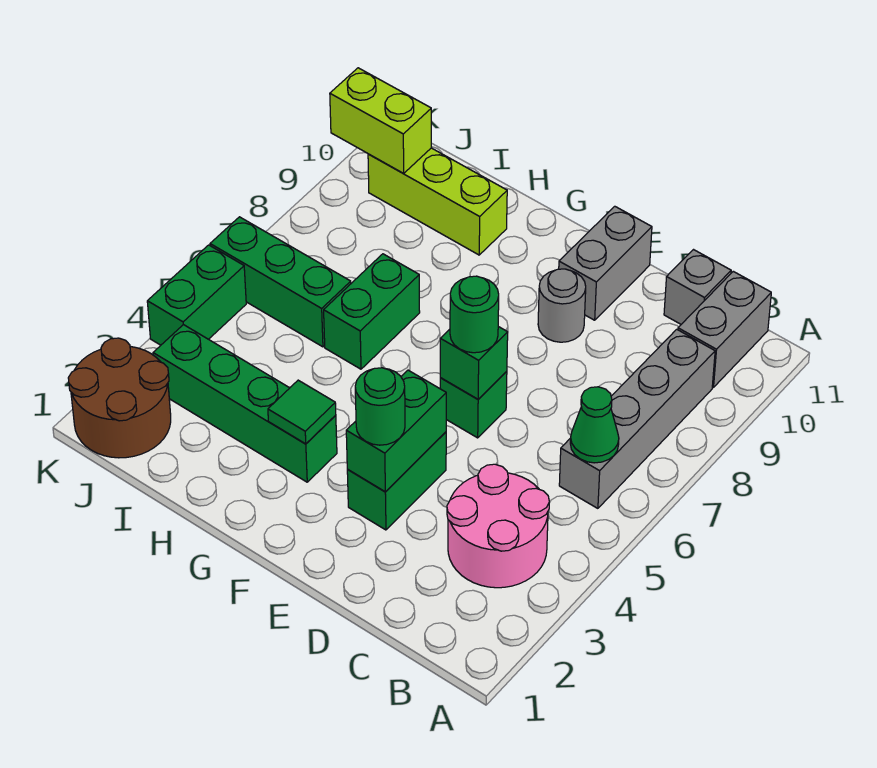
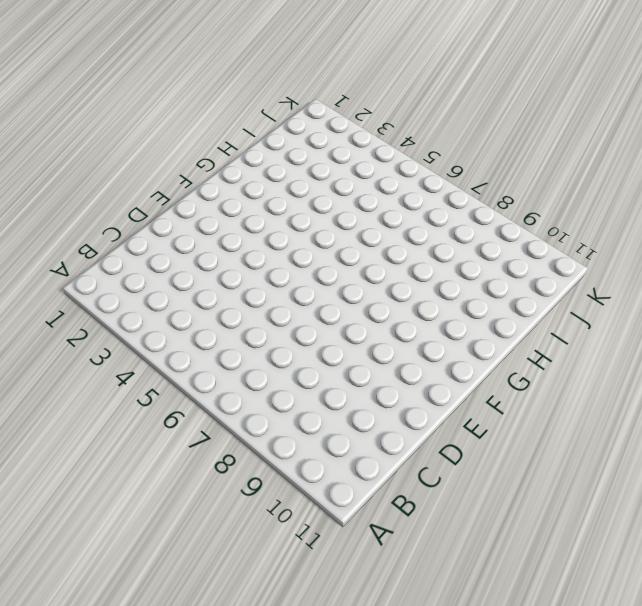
none -> pink 2x2 round brick [447,464,549,588]
none -> grey 1x4 brick [559,329,715,508]
none -> grey 1x2 brick [678,271,771,388]

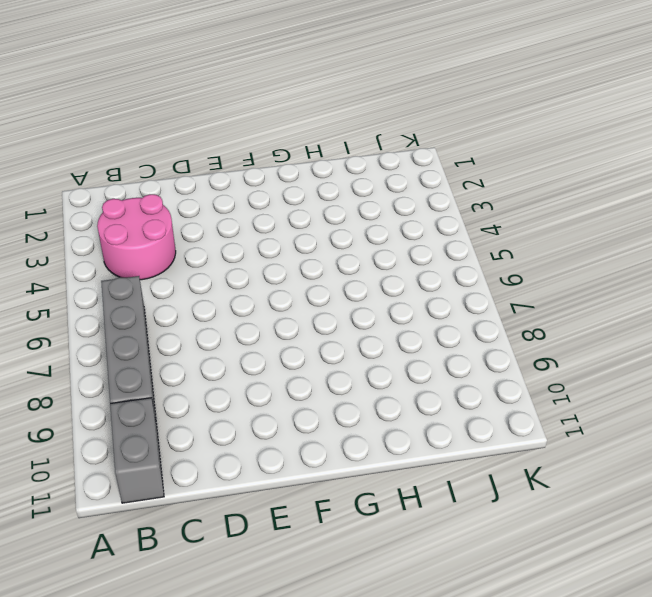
none -> grey 1x1 brick [664,250,731,324]
none -> green 1x2 brick [347,432,446,530]
none -> green 1x1 brick [440,371,507,438]

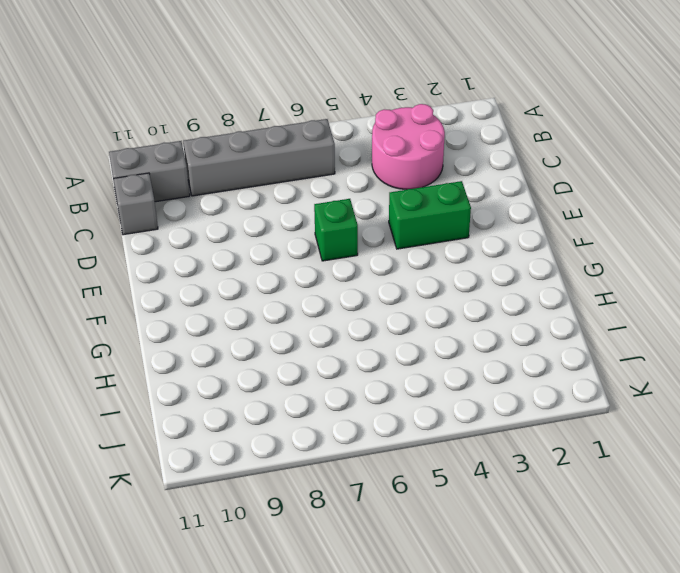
none -> grey 1x1 round brick [538,269,586,342]
none -> grey 1x2 brick [559,206,652,320]
none -> green 1x4 brick [153,325,337,482]

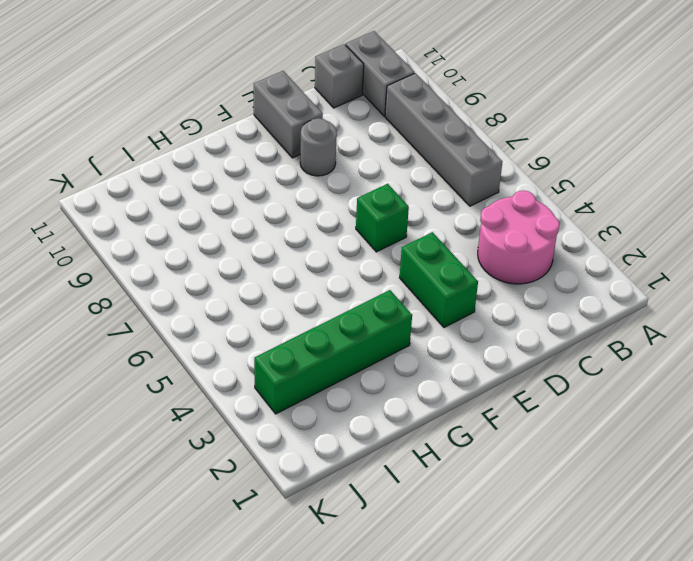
none -> green 1x2 brick [324,254,420,369]
none -> lime 1x3 brick [368,148,507,255]
none -> green 1x3 brick [210,217,351,347]

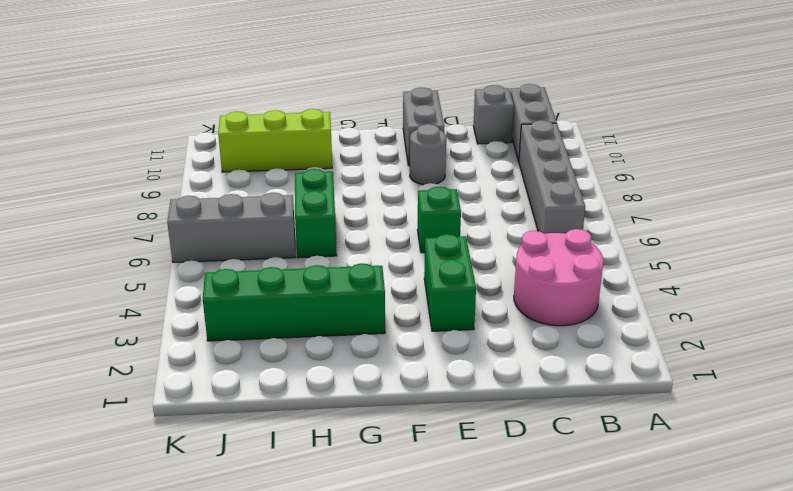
grey 1x3 brick [167,193,295,263] -> green 1x3 brick [210,217,351,347]
none -> brown 2x2 round brick [68,338,171,458]
none -> green 1x2 brick [147,245,246,345]
none -> green 1x1 cone [570,387,619,463]

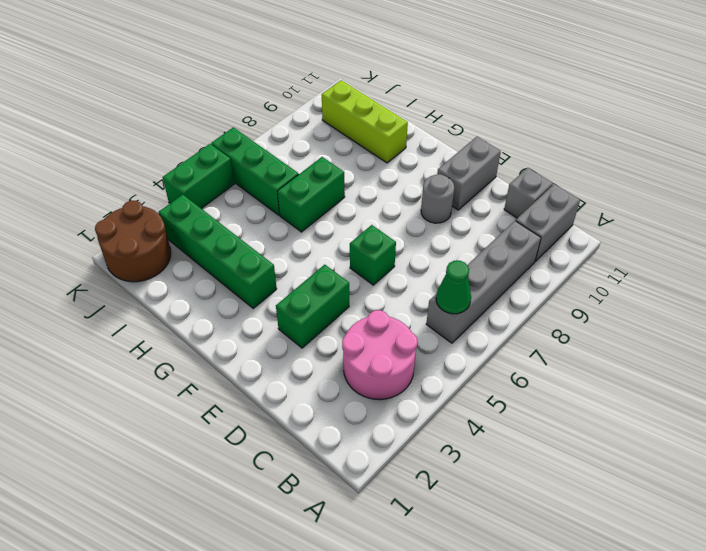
none -> green 1x2 brick [346,370,446,492]
none -> green 1x1 brick [440,327,508,399]
none -> green 1x1 tile [268,380,336,444]

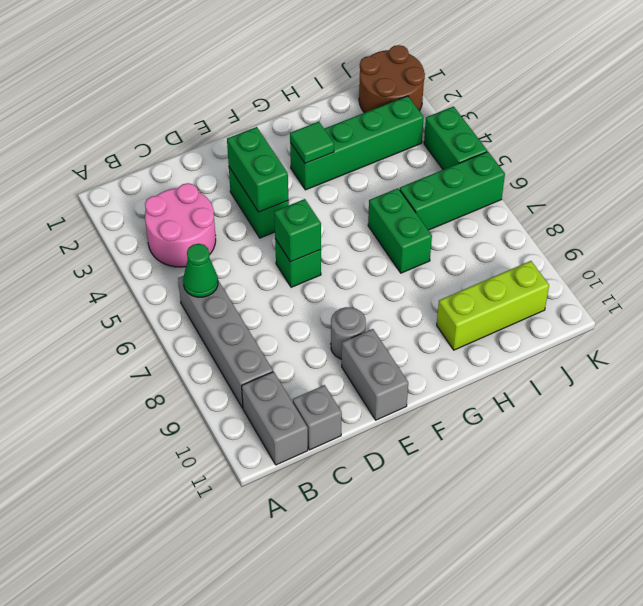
none -> lime 1x2 brick [330,68,431,174]
none -> green 1x1 round brick [355,368,405,445]
none -> green 1x1 round brick [450,276,499,353]

